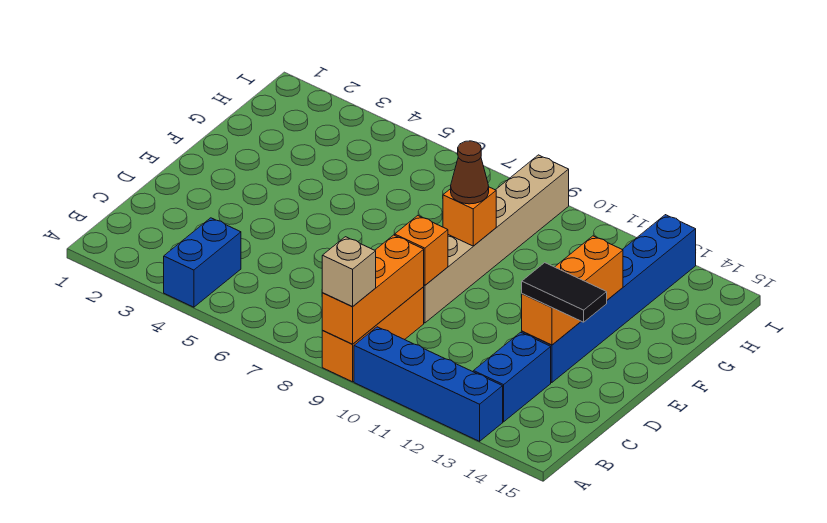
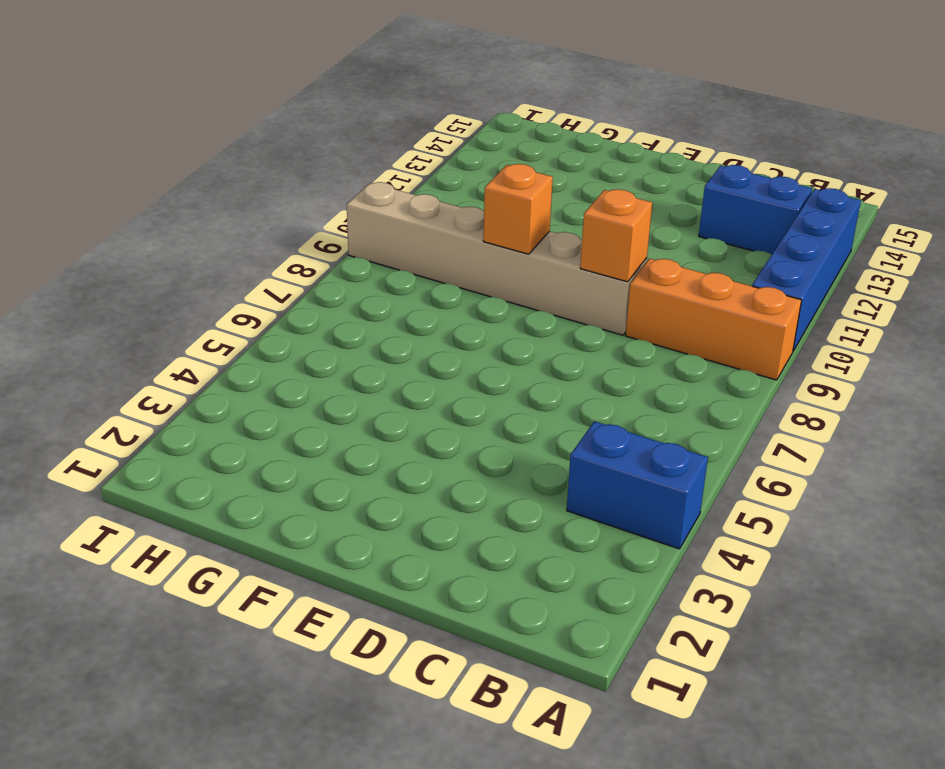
none -> blue 1x6 brick [522,215,696,383]
none -> orange 1x3 brick [322,235,424,344]
none -> orange 1x3 brick [522,236,623,345]

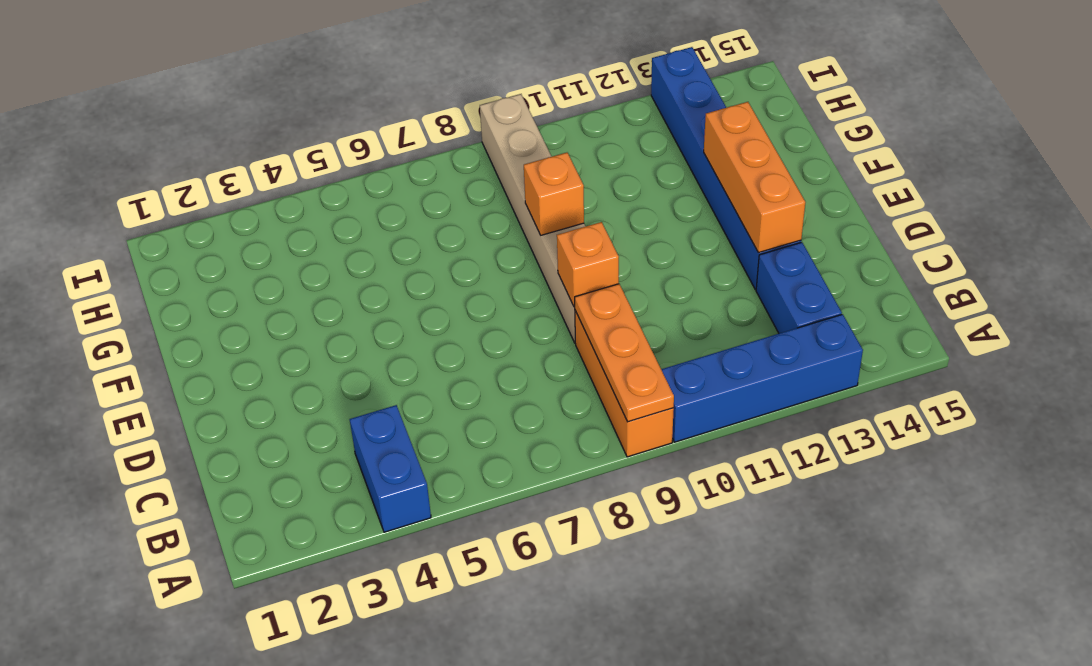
orange 1x3 plate [575,284,674,422] -> orange 1x3 brick [322,235,424,344]
none -> tan 1x1 brick [322,237,376,307]
none -> black 1x2 tile [521,263,607,322]
none -> brown 1x1 cone [451,141,489,204]

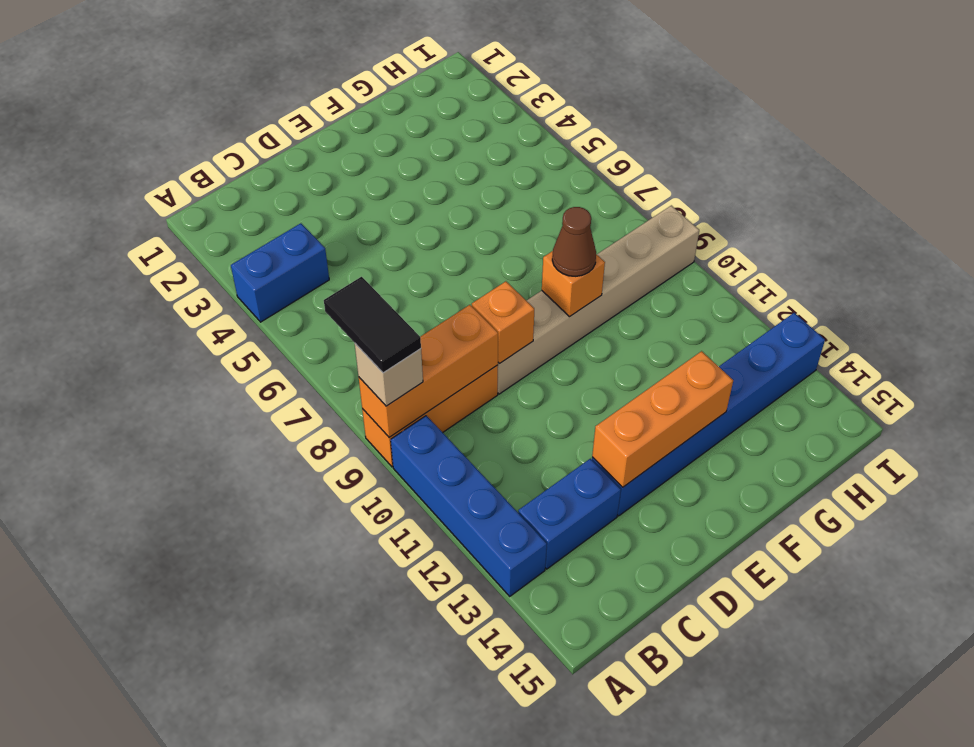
black 1x2 tile [324,277,421,373] -> black 1x2 tile moved to [521,263,607,322]

